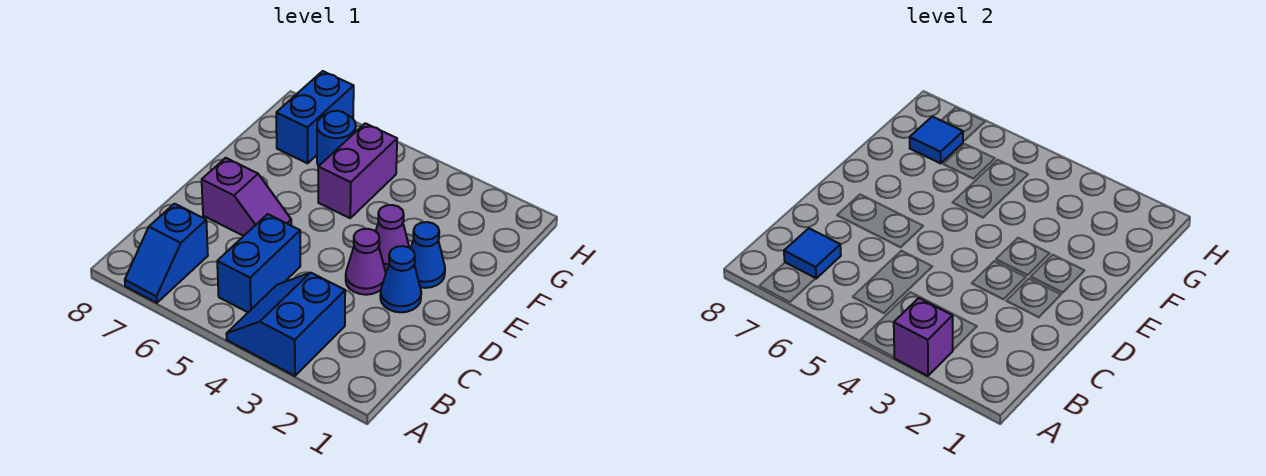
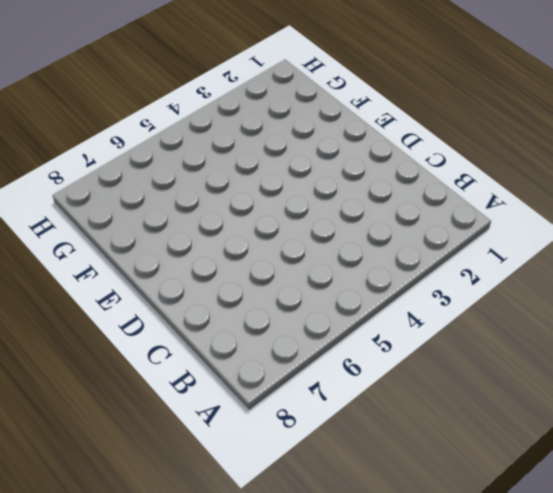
none -> blue 2x2 slope [226,273,345,376]
none -> blue 1x2 slope [125,204,208,303]
none -> blue 1x2 brick [217,214,300,312]

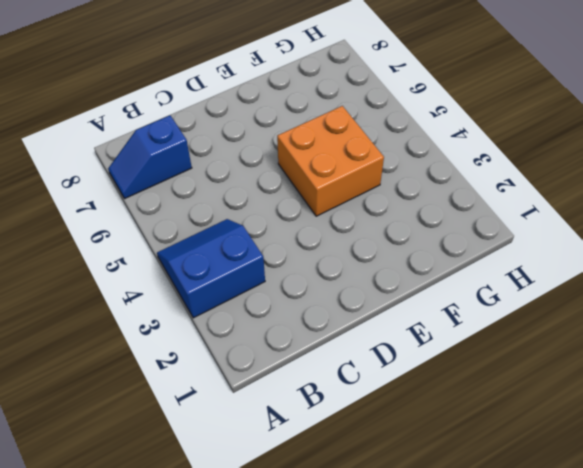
orange 2x2 brick [277,106,384,216] -> purple 1x2 brick [318,123,397,218]
none -> blue 1x2 brick [217,214,300,312]
none -> blue 1x1 cone [380,246,421,312]
none -> purple 1x1 cone [346,229,386,295]

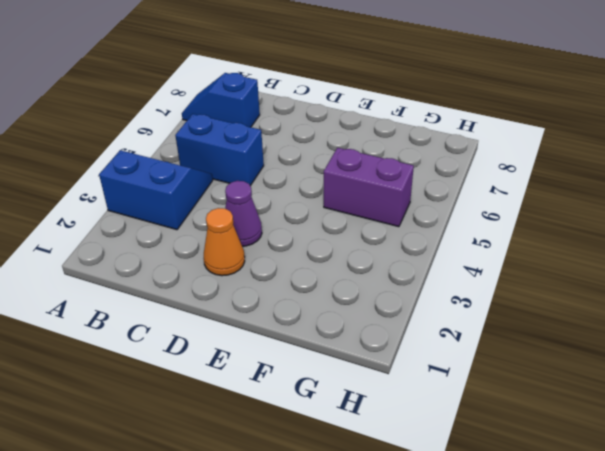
orange 1x1 cone [204,208,245,276] -> blue 1x1 cone [380,246,421,312]
none -> purple 1x2 slope [202,158,291,236]
none -> blue 1x1 cone [411,222,445,288]
none -> purple 1x1 cone [376,205,409,270]

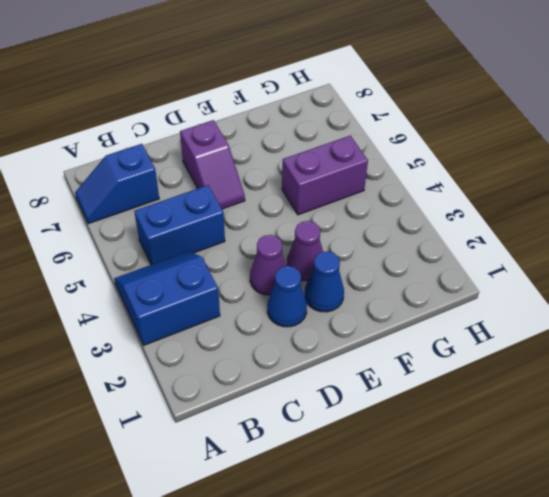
none -> blue 1x1 round brick [317,111,356,166]
none -> blue 1x2 brick [276,71,354,163]
none -> purple 1x1 brick [894,298,953,376]

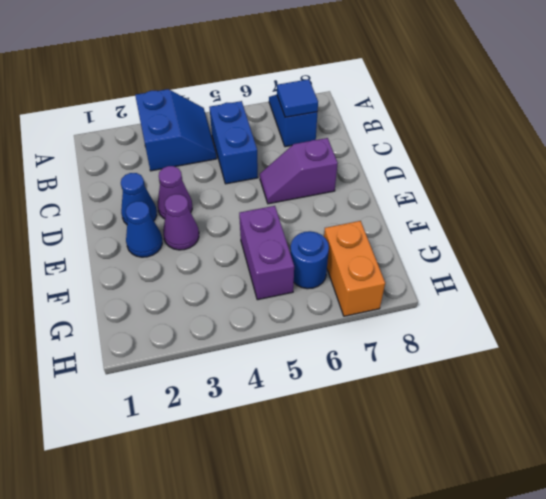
orange 1x2 brick [324,221,385,316] -> blue 1x2 brick [276,71,354,163]
none -> purple 1x1 brick [894,298,953,376]
none -> blue 1x1 tile [910,117,963,163]

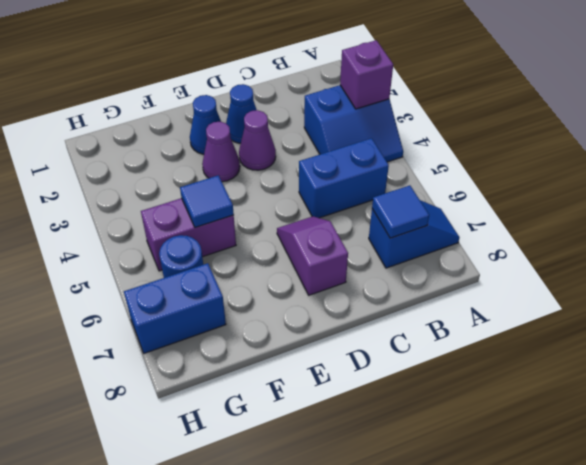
blue 1x1 tile [180,175,234,227] -> blue 1x1 tile moved to [910,117,963,163]

